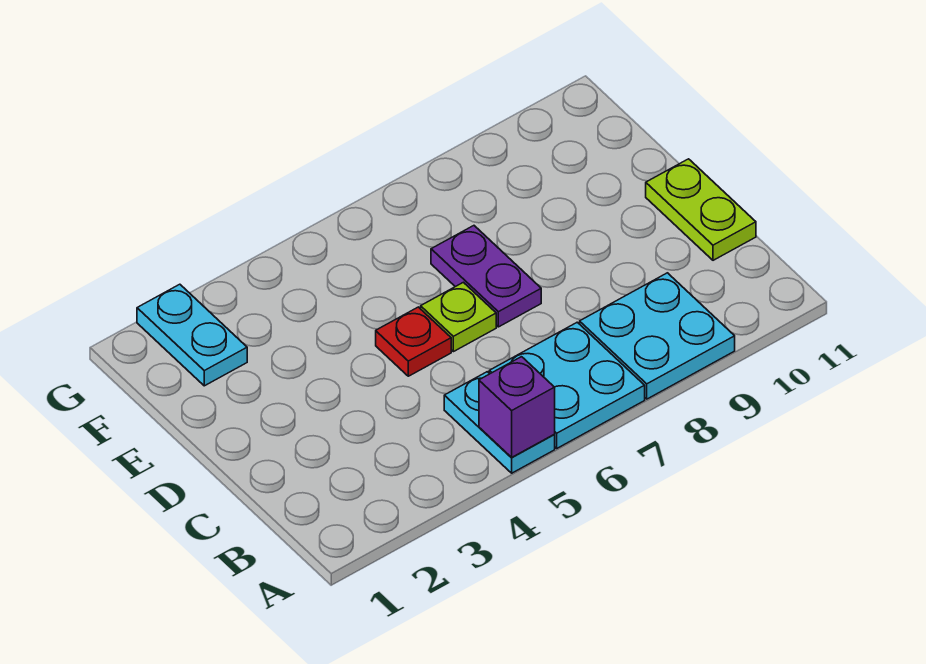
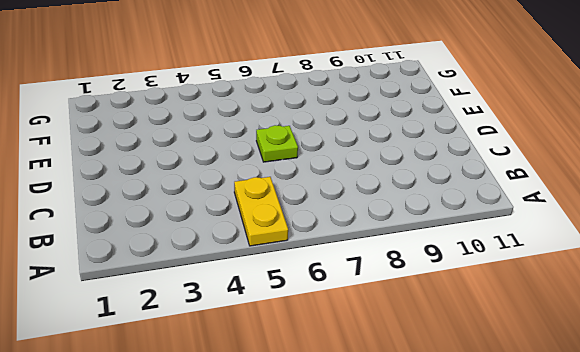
yellow 1x2 plate [234,177,288,246] -> cyan 1x2 plate [444,372,555,473]
none -> cyan 2x2 plate [489,322,645,448]
none -> cyan 2x2 plate [580,273,735,399]

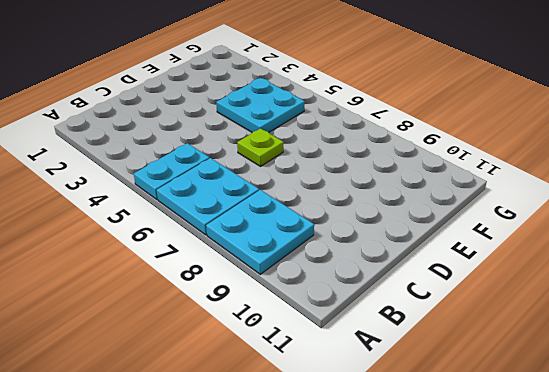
cyan 2x2 plate [216,78,305,132] -> none
none -> lime 1x2 plate [646,159,756,260]
none -> red 1x1 plate [376,307,451,376]

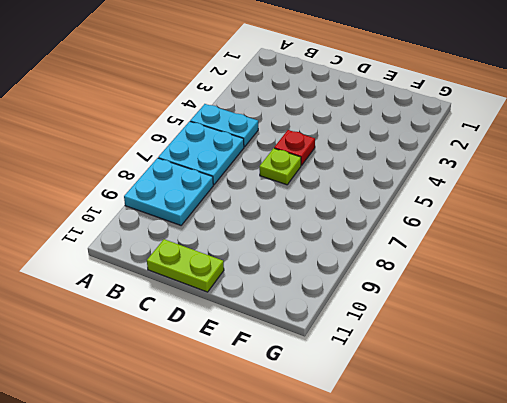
none -> purple 1x2 plate [431,226,541,327]
none -> cyan 1x2 plate [137,284,247,386]

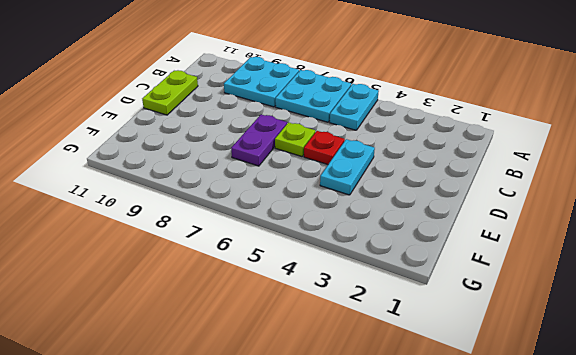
cyan 1x2 plate [320,139,375,195] -> cyan 1x2 plate moved to [137,284,247,386]
none -> purple 1x1 brick [479,357,555,458]

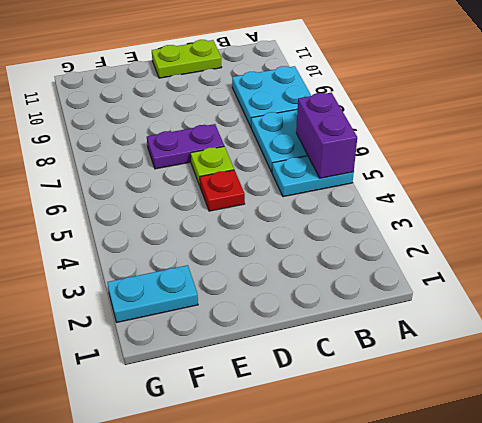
purple 1x2 brick [296,93,357,178] -> purple 1x1 brick [479,357,555,458]

